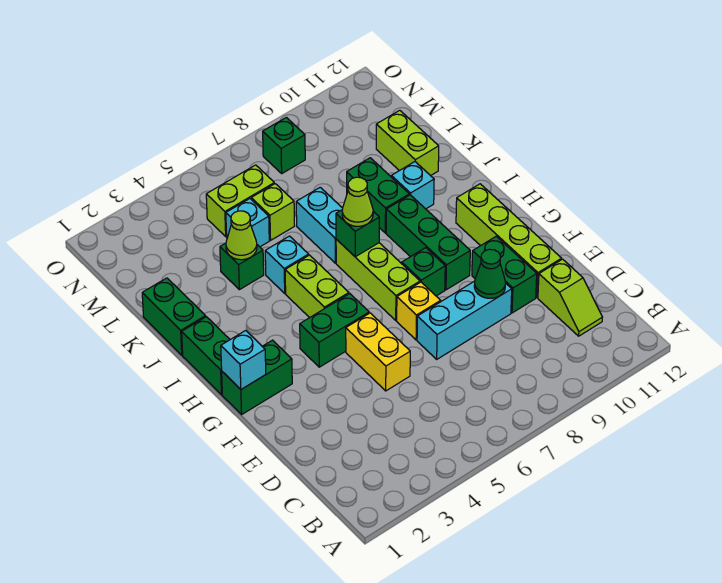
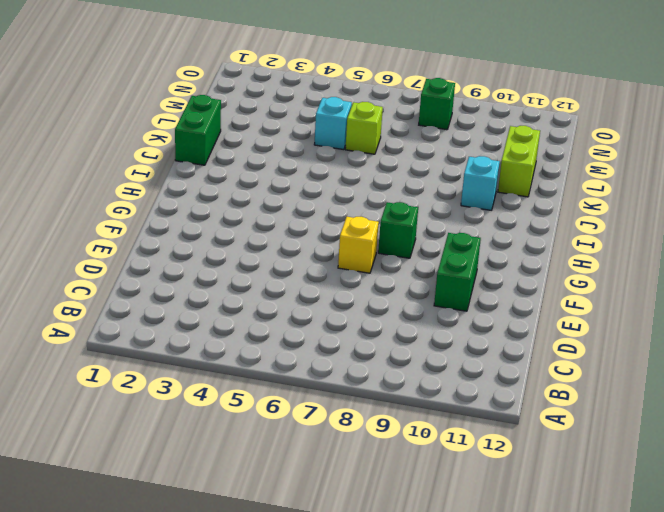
none -> lime 1x2 slope [538,259,602,336]
none -> yellow 1x2 brick [346,313,410,391]
none -> cyan 1x3 brick [417,281,512,359]

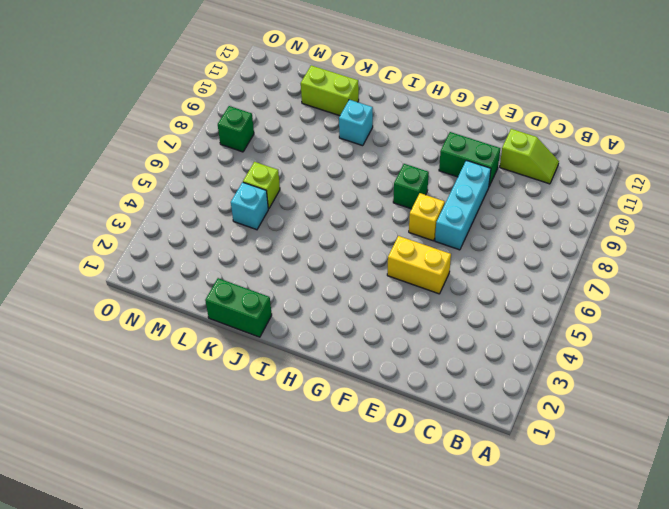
none -> lime 1x4 brick [456,184,562,297]
none -> green 1x2 brick [222,340,292,414]
none -> green 1x2 brick [300,294,369,367]

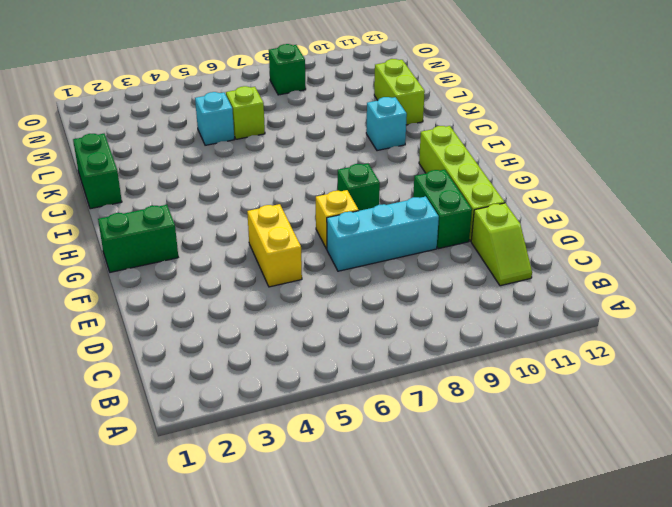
none -> green 1x2 brick [300,294,369,367]
none -> lime 1x3 brick [336,239,420,320]
none -> green 1x3 brick [386,195,470,290]

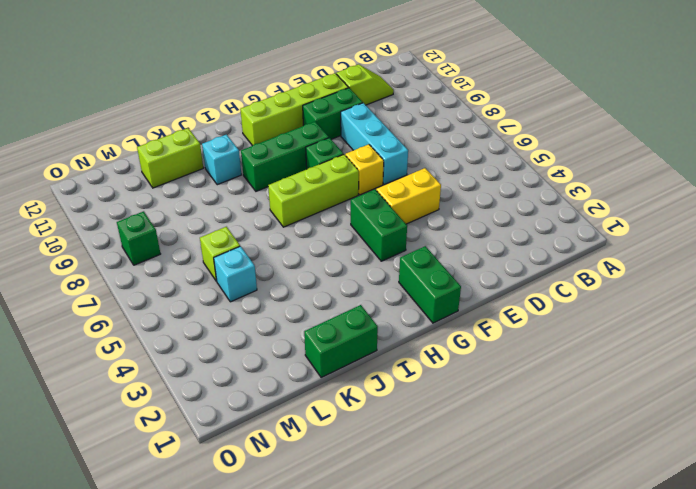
none -> green 1x2 brick [182,317,230,395]
none -> lime 1x2 brick [285,255,349,318]
none -> cyan 1x1 brick [265,236,309,293]

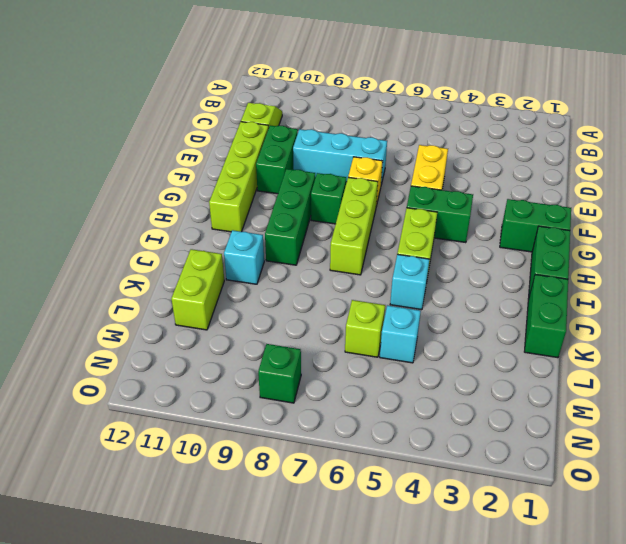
none -> cyan 1x2 brick [296,187,343,263]
none -> green 1x2 brick [347,158,409,233]
none -> green 1x1 brick [220,243,264,290]

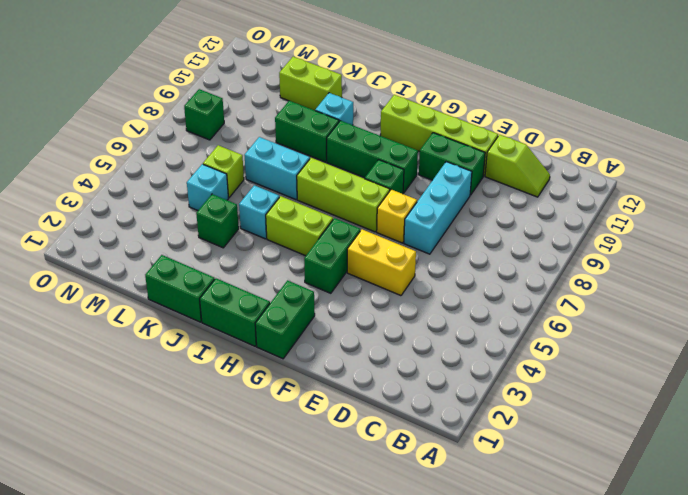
none -> lime 1x2 brick [206,165,274,236]
none -> green 1x1 cone [474,249,506,298]
none -> cyan 1x1 brick [221,330,266,389]

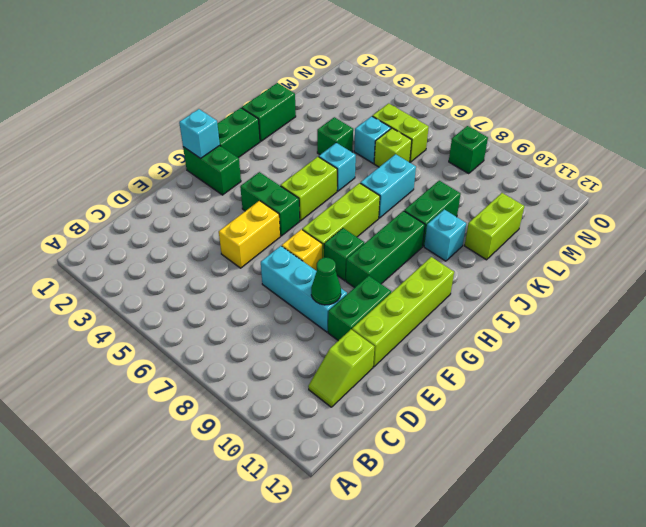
none -> green 1x1 brick [336,210,379,257]
none -> lime 1x1 cone [226,211,257,260]
none -> lime 1x1 cone [342,177,373,226]

